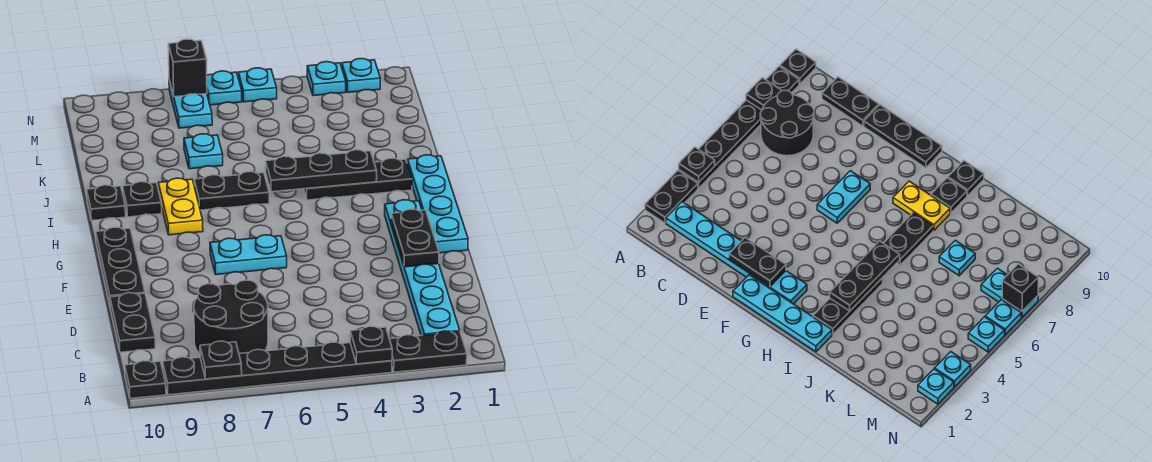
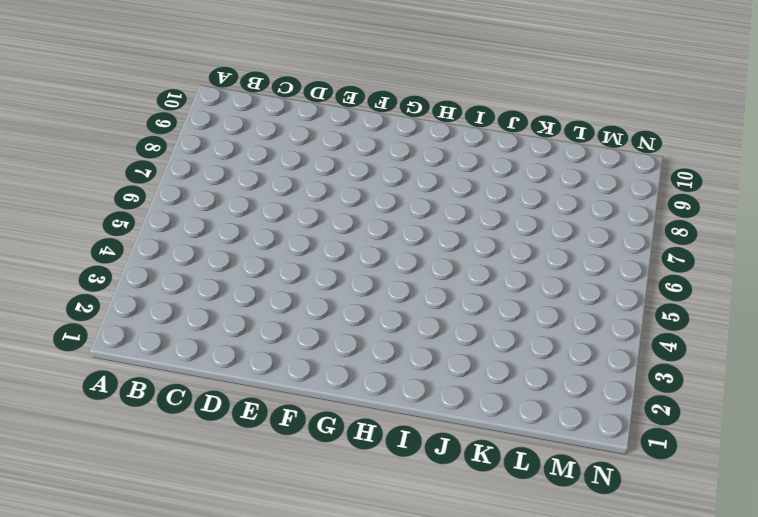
none -> black 1x2 plate [390,331,467,372]
none -> black 1x6 plate [163,342,392,395]
none -> black 1x1 plate [125,361,166,399]

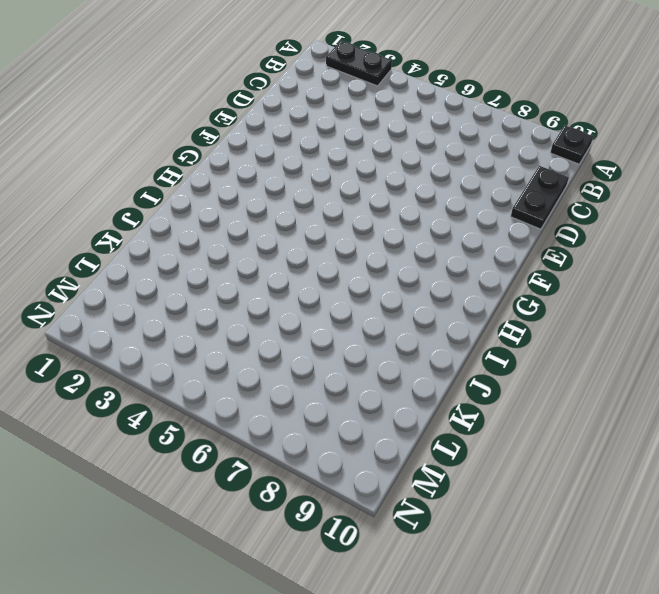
none -> black 1x6 plate [163,342,392,395]
none -> cyan 1x6 plate [385,200,460,336]
none -> black 2x2 round brick [194,280,268,354]

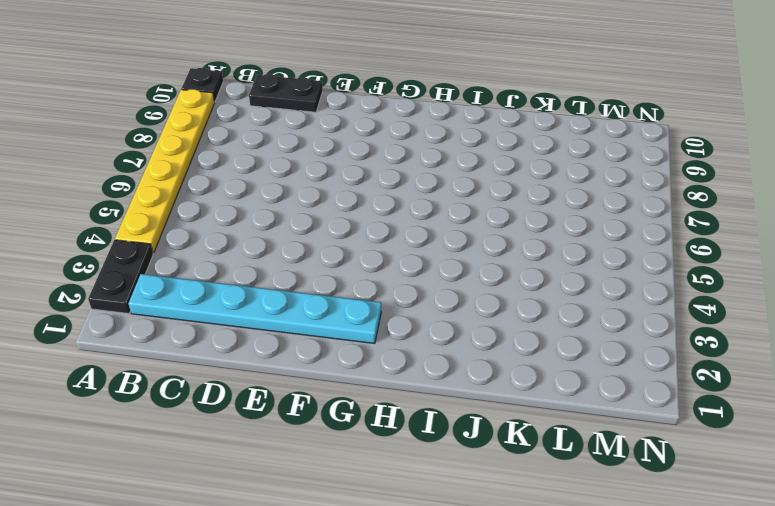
yellow 1x6 plate [115,89,214,253] -> black 1x6 plate [163,342,392,395]
none -> black 2x2 round brick [194,280,268,354]
none -> black 1x3 plate [96,227,145,305]
none -> cyan 1x4 plate [407,155,468,253]

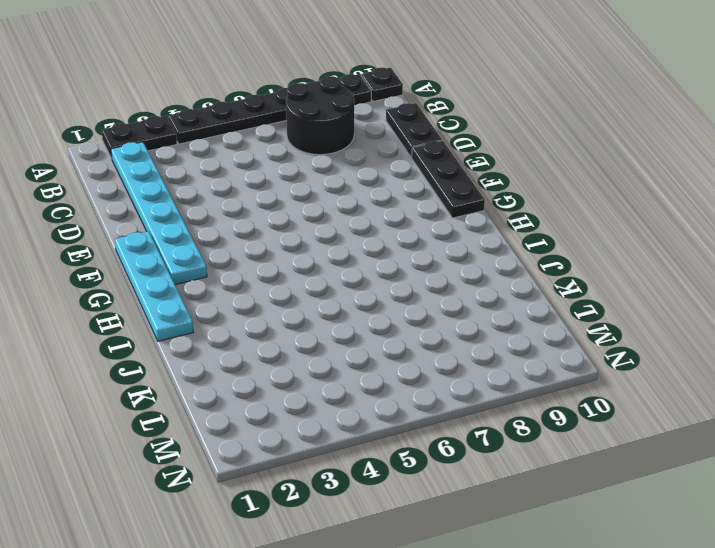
none -> cyan 1x2 plate [210,235,287,275]
none -> yellow 1x2 plate [158,178,203,235]
none -> black 1x3 plate [304,158,412,200]

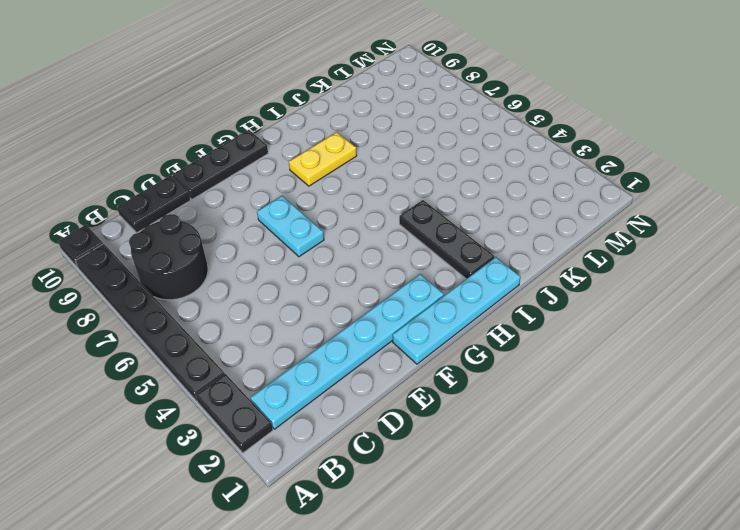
none -> black 1x2 plate [194,172,269,210]
none -> black 1x1 plate [123,182,162,217]
none -> black 1x1 plate [87,185,126,220]

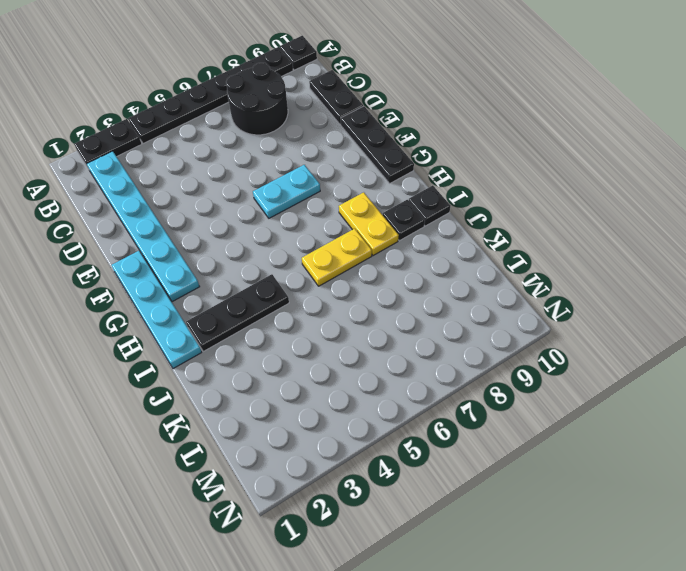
yellow 1x2 plate [302,229,372,286] -> black 1x2 plate [194,172,269,210]
none -> cyan 1x1 plate [184,134,223,169]
none -> cyan 1x2 plate [169,80,212,128]
none -> cyan 1x1 plate [342,59,380,92]

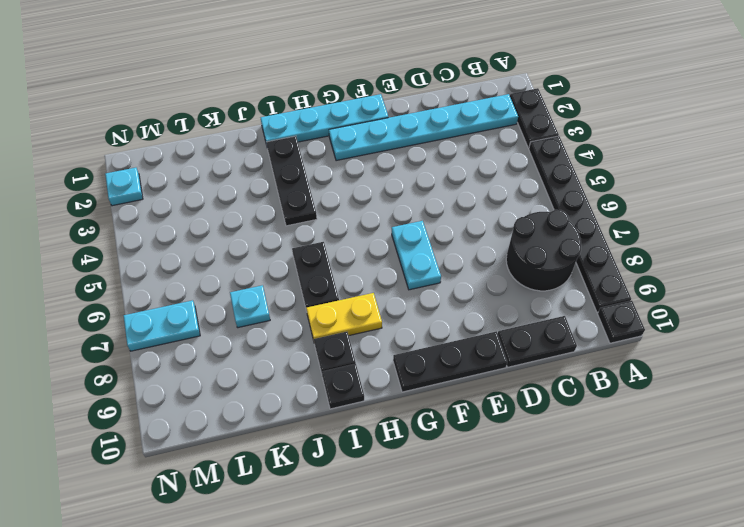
none -> cyan 1x1 plate [307,62,346,96]
none -> cyan 1x1 plate [238,68,277,102]
none -> cyan 1x1 plate [207,71,242,105]

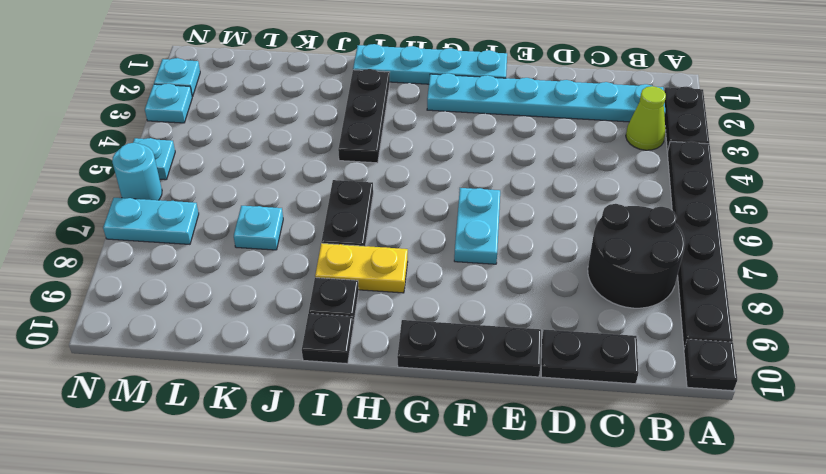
lime 1x1 cone [626,86,666,150] -> none
cyan 1x1 round brick [112,143,162,200] -> cyan 1x1 plate [207,71,242,105]
none -> black 1x1 plate [350,326,392,364]
none -> black 1x1 plate [200,341,242,379]
none -> black 1x2 plate [391,209,439,267]

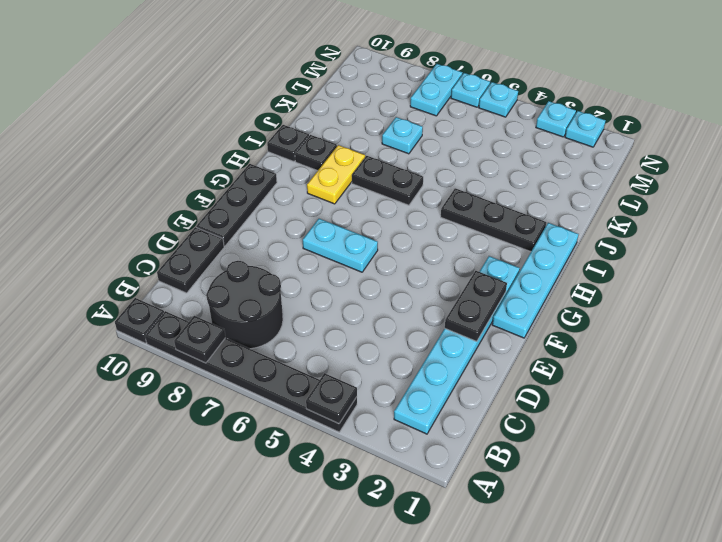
none -> black 1x2 plate [390,331,467,372]
none -> black 1x3 plate [266,150,377,192]
none -> black 1x1 brick [168,39,207,97]

